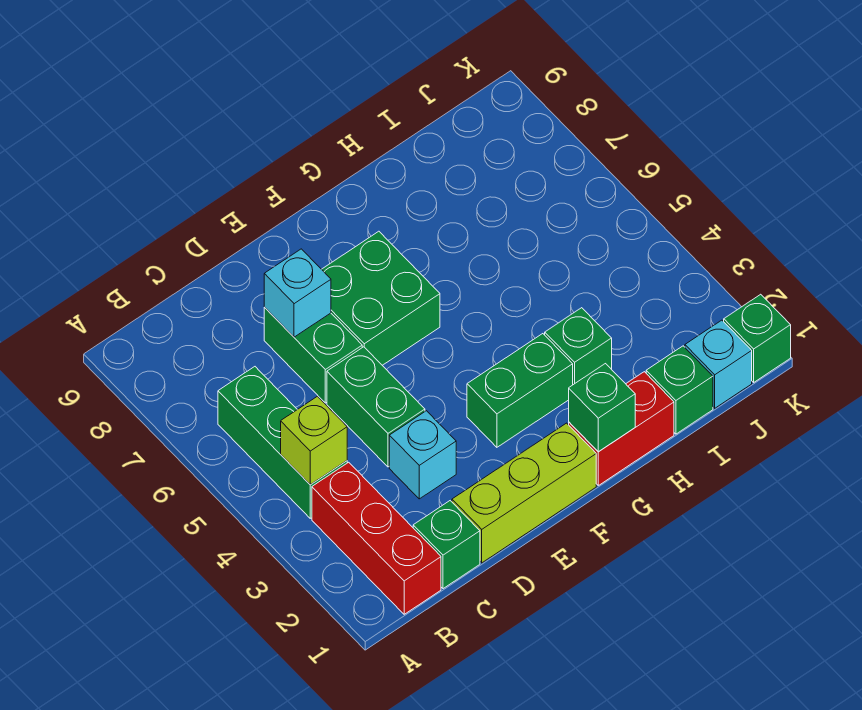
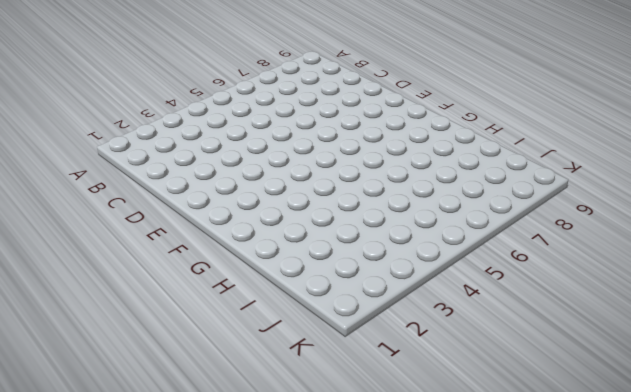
none -> red 1x3 brick [312,462,441,614]
none -> green 1x3 brick [218,367,347,518]
none -> green 1x1 brick [413,501,480,589]

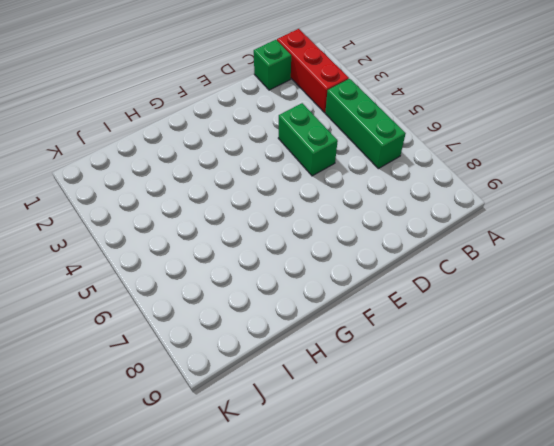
none -> lime 1x3 brick [452,423,596,563]
none -> cyan 1x1 brick [389,411,456,499]
none -> green 1x2 brick [264,307,362,403]

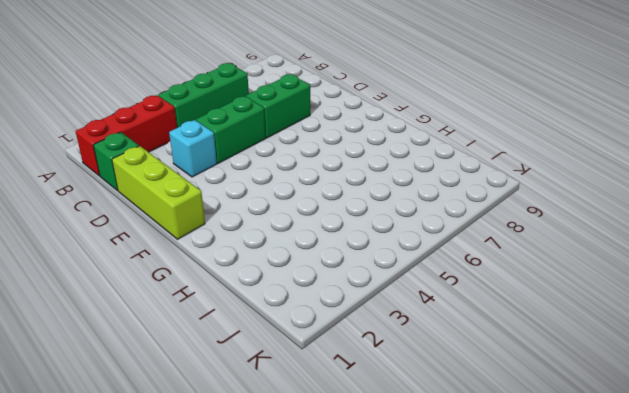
none -> green 2x2 brick [322,231,440,365]
none -> green 1x2 brick [467,334,573,447]
none -> red 1x2 brick [569,372,674,485]

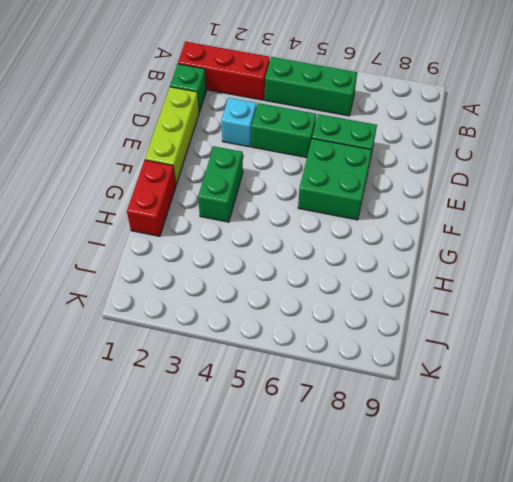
none -> green 1x1 brick [545,308,612,385]
none -> green 1x1 brick [646,346,713,434]
none -> cyan 1x1 brick [685,320,752,408]

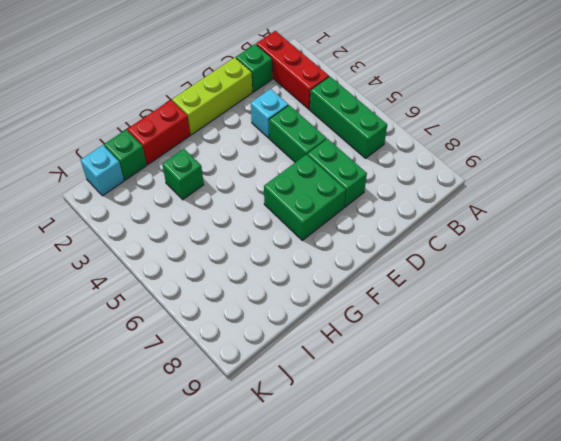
none -> green 1x2 brick [467,334,573,447]
none -> green 1x1 brick [724,294,791,382]
none -> lime 1x1 brick [281,396,347,485]

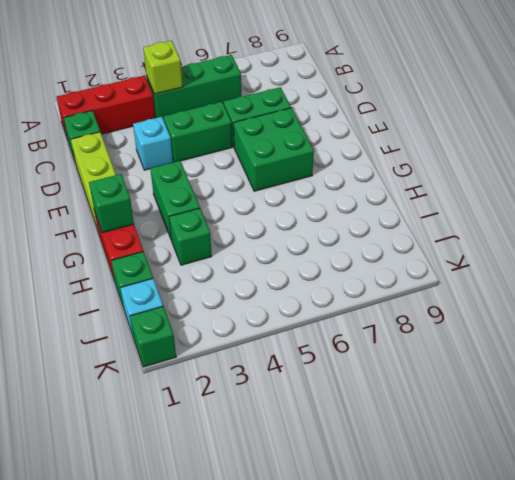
none -> cyan 1x1 brick [264,249,331,337]

